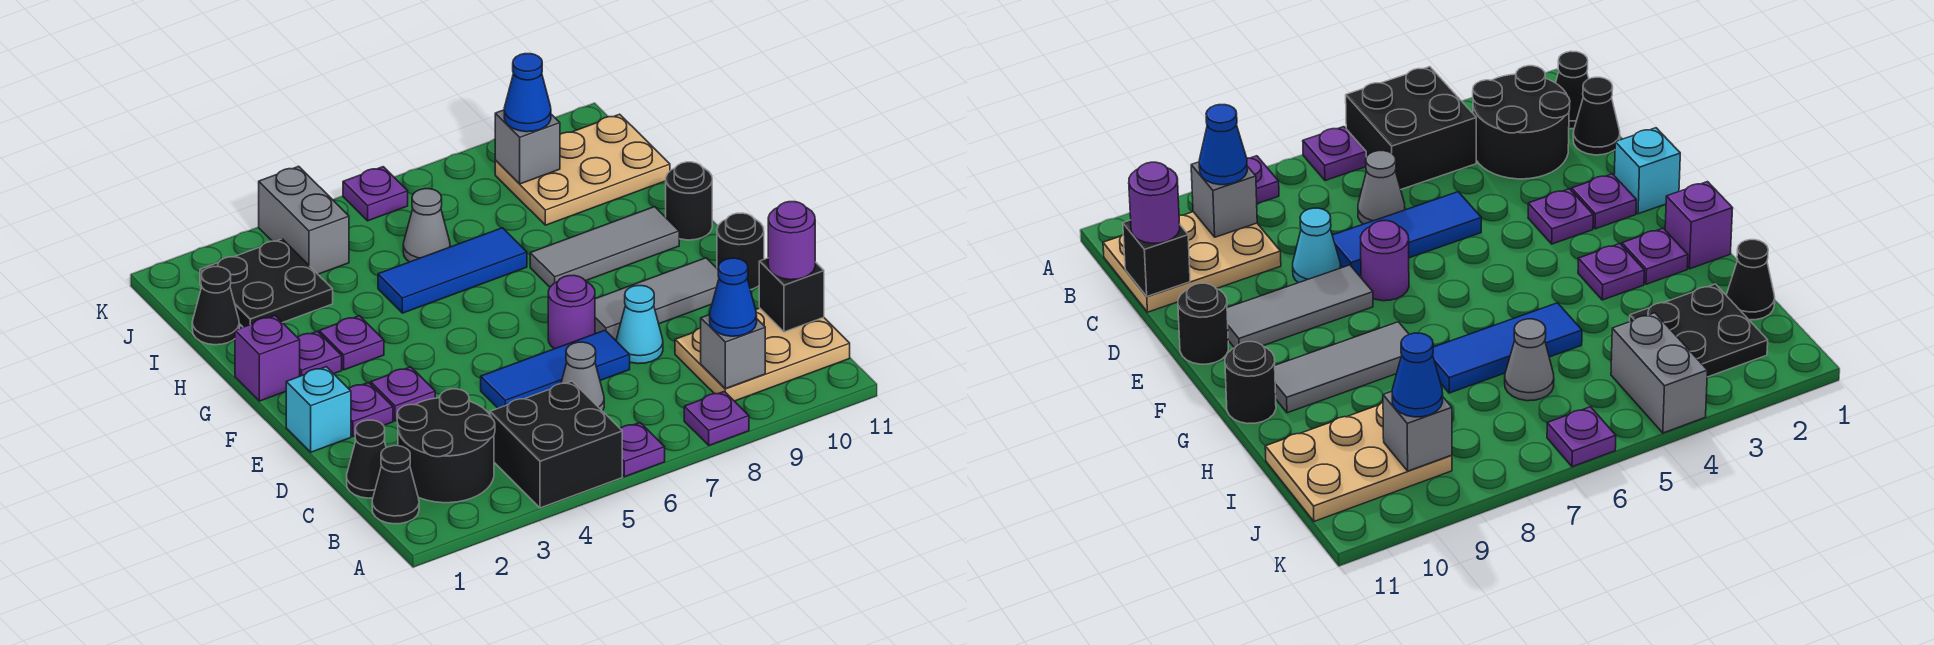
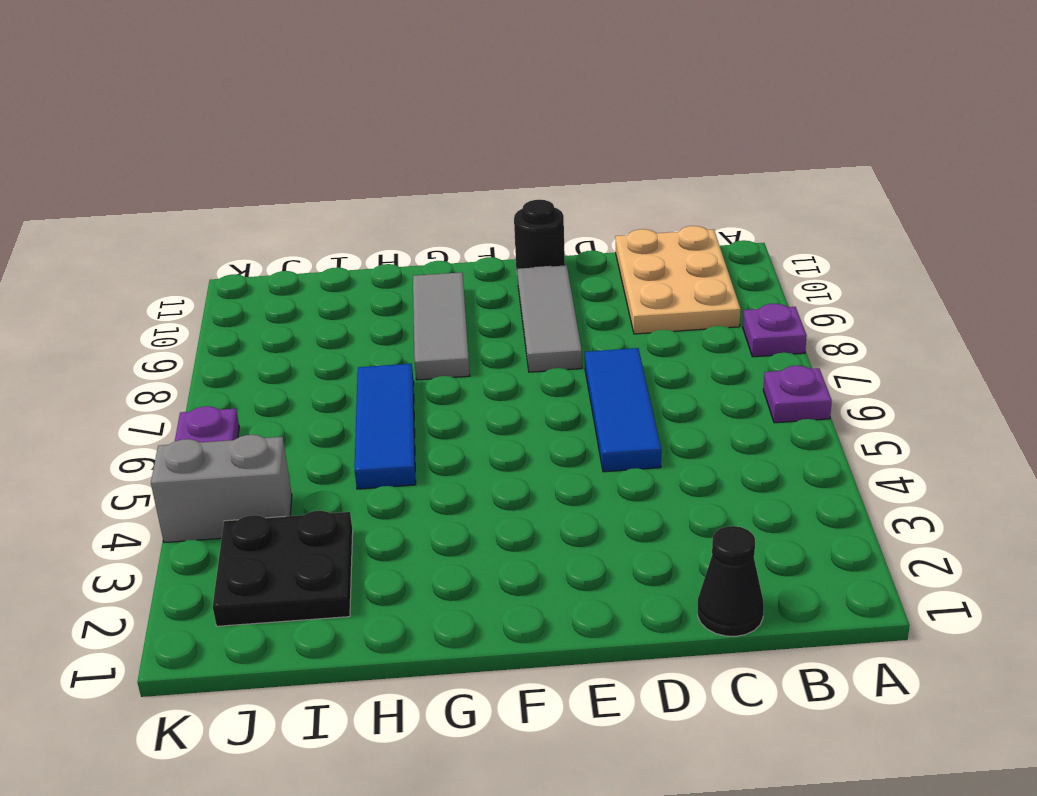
none -> black 2x2 brick [490,381,622,508]
none -> black 1x1 cone [372,446,419,524]
none -> black 2x2 round brick [397,389,495,503]
none -> grey 1x1 cone [561,342,604,411]

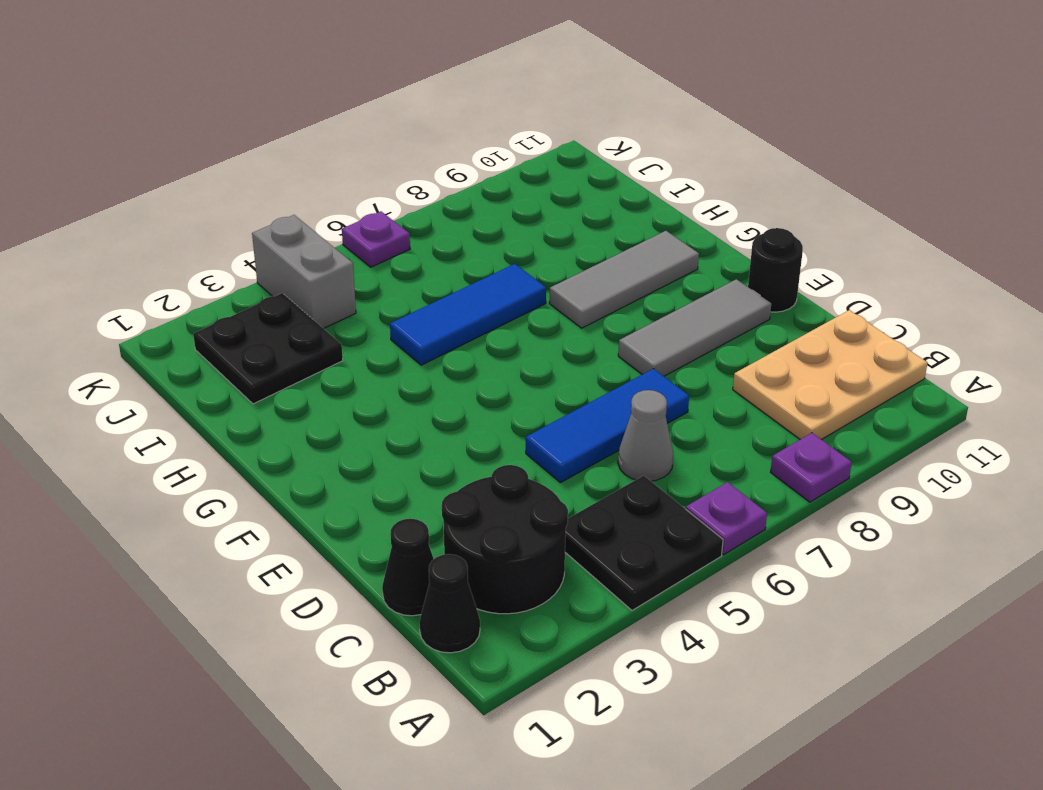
black 2x2 plate [565,476,723,610] -> black 2x2 brick [490,381,622,508]
none -> cyan 1x1 cone [616,286,663,364]
none -> cyan 1x1 brick [286,367,351,452]
none -> purple 1x1 plate [349,383,393,437]
none -> purple 1x1 plate [371,367,435,421]

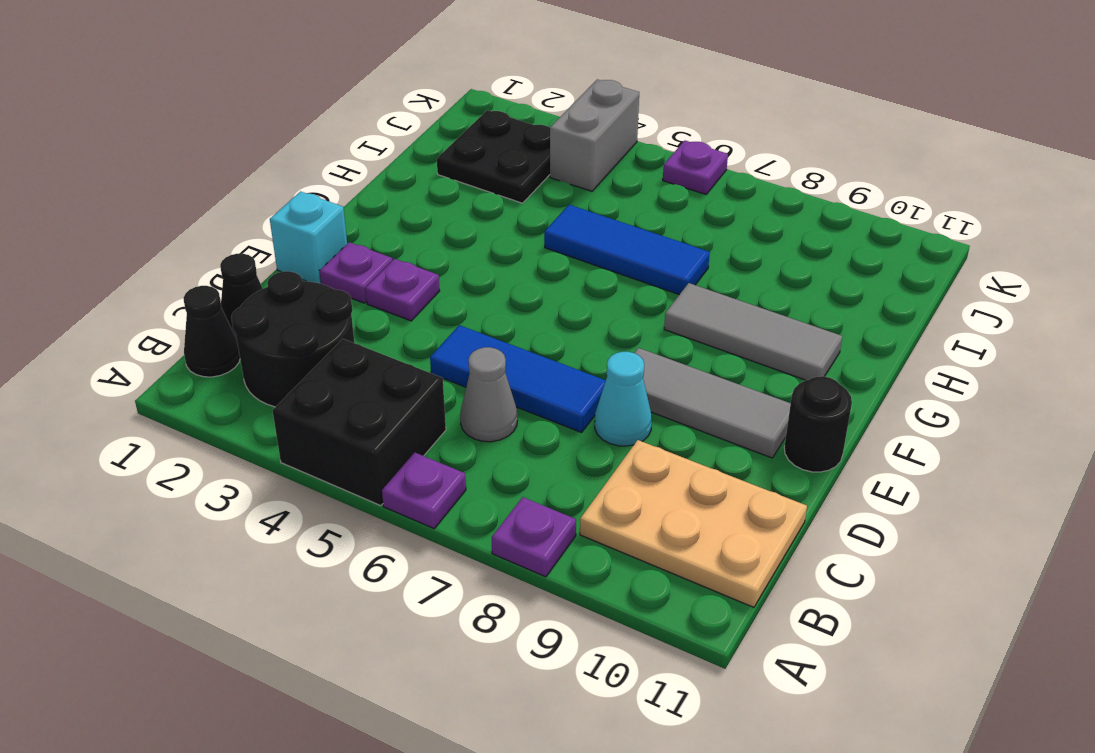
none -> purple 1x1 round brick [548,275,595,349]
none -> purple 1x1 brick [235,316,300,401]
none -> purple 1x1 plate [297,331,342,376]
none -> purple 1x1 plate [319,316,384,370]

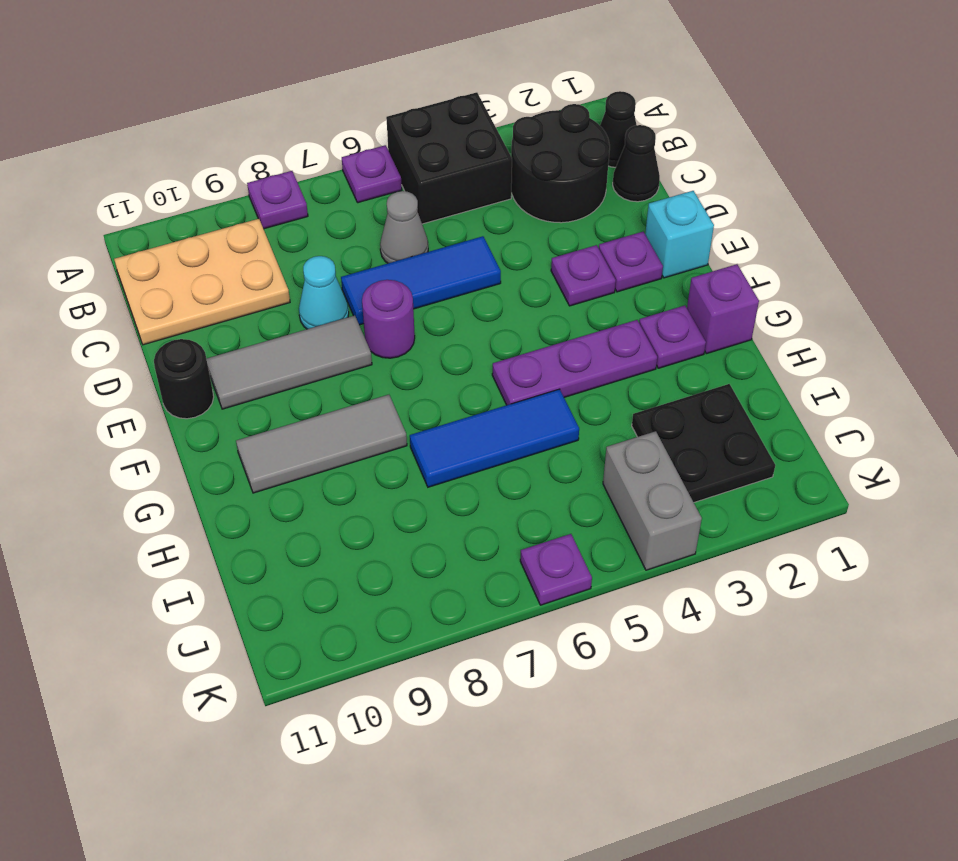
purple 1x3 plate [492,320,657,405] -> purple 1x1 plate [319,316,384,370]
none -> black 1x1 round brick [666,162,712,240]
none -> black 1x1 cone [192,267,239,345]
none -> grey 1x1 cone [403,189,450,262]
none -> tan 2x3 plate [495,114,670,225]

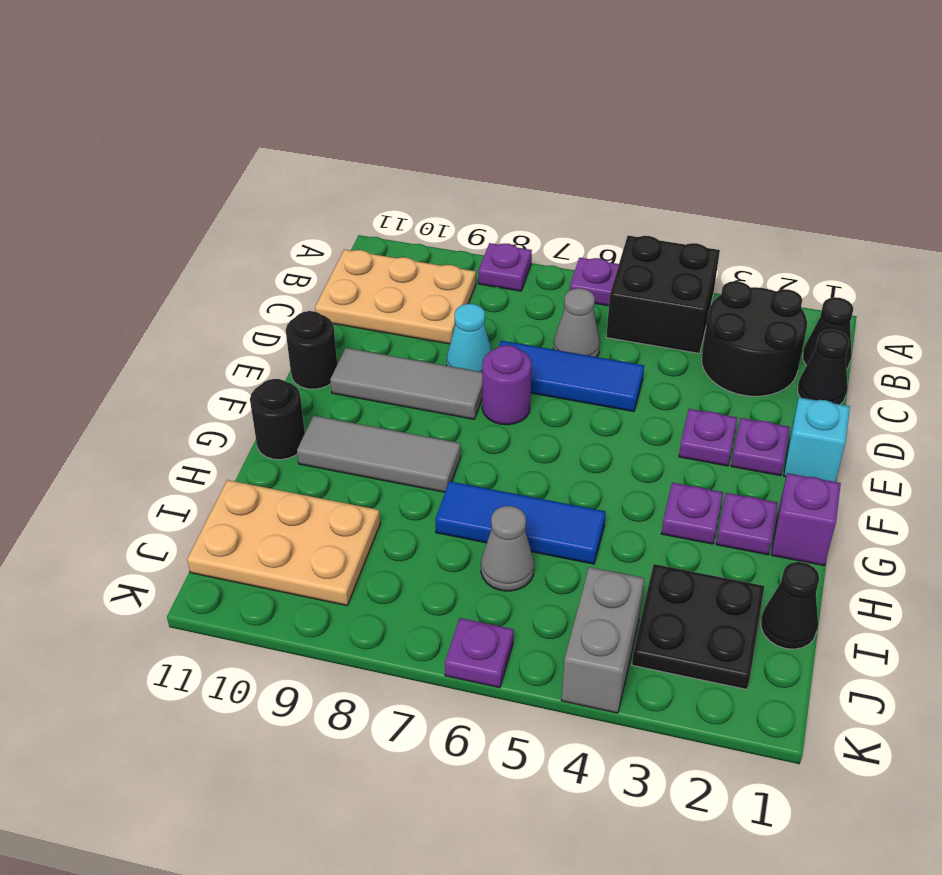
none -> grey 1x1 brick [701,315,765,389]
none -> black 1x1 brick [759,258,824,332]
none -> grey 1x1 brick [495,110,560,184]
none -> blue 1x1 cone [710,258,757,336]

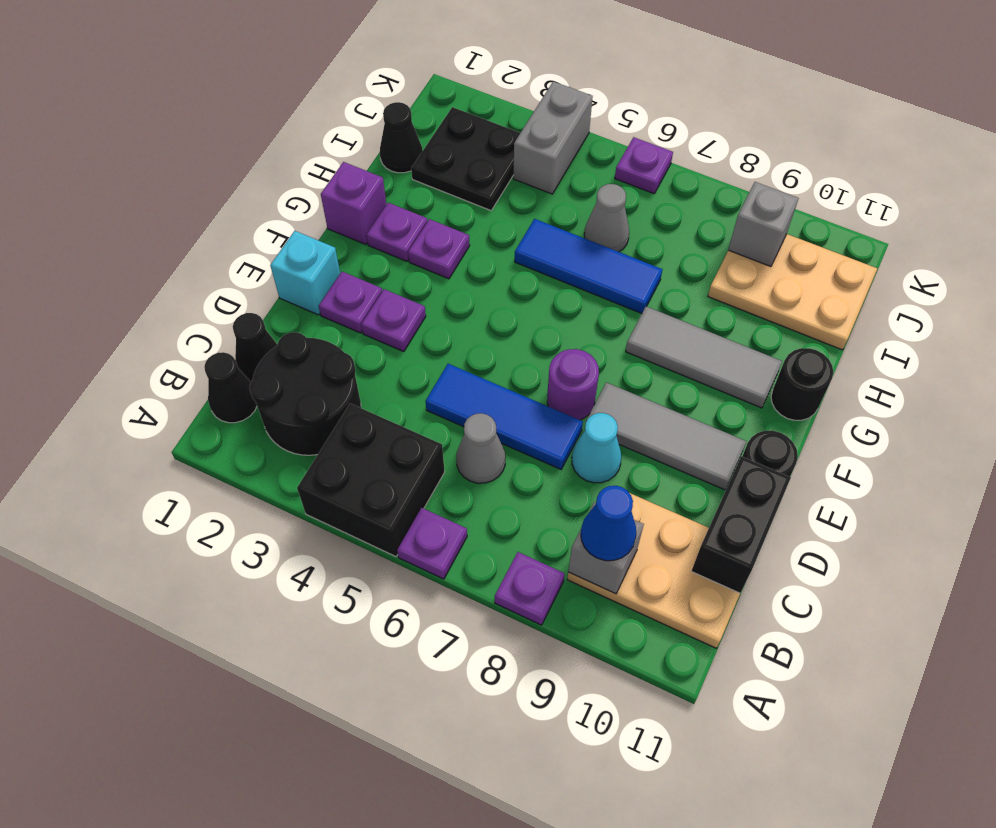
black 1x2 brick [692,456,791,593] -> black 1x1 brick [759,258,824,332]
none -> purple 1x1 round brick [768,202,815,280]
none -> blue 1x1 cone [504,54,551,132]

